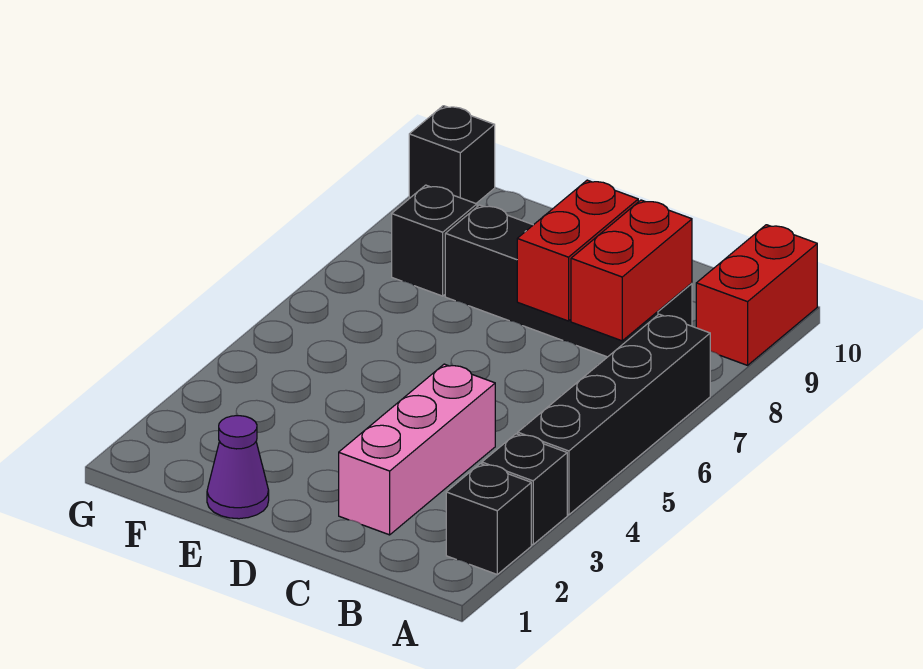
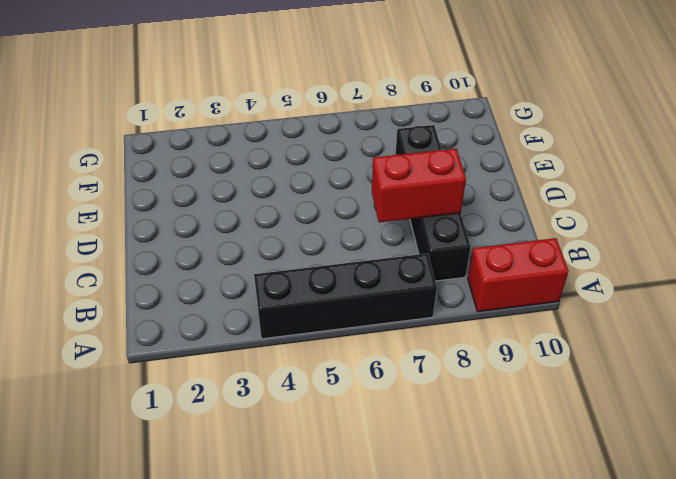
none -> black 1x1 brick [446,464,531,574]
none -> black 1x1 brick [482,434,567,545]

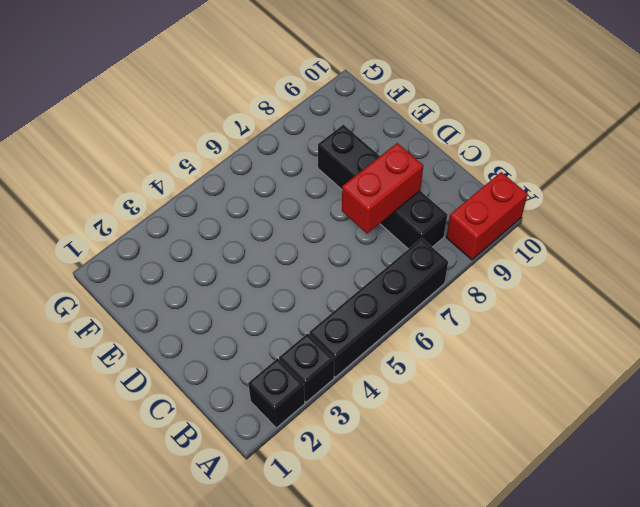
none -> pink 1x3 brick [339,364,495,535]
none -> purple 1x1 cone [207,416,269,519]

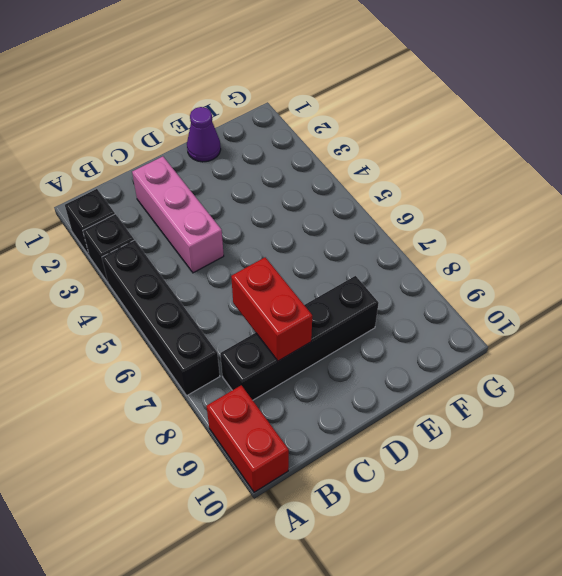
none -> black 1x1 brick [392,185,477,296]
none -> black 1x1 brick [409,106,495,203]

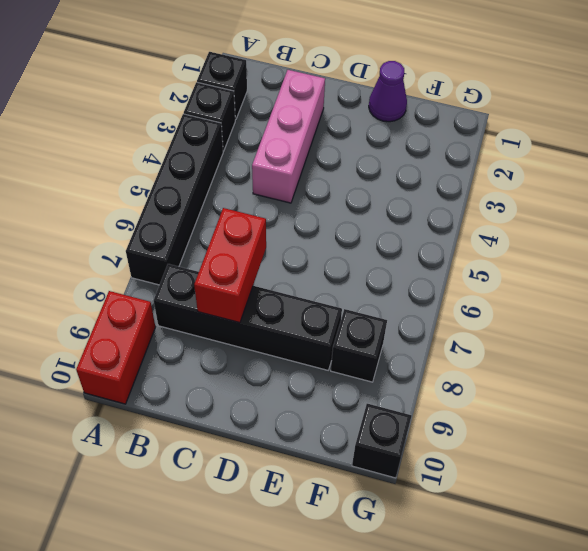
none -> red 1x2 brick [571,200,692,341]

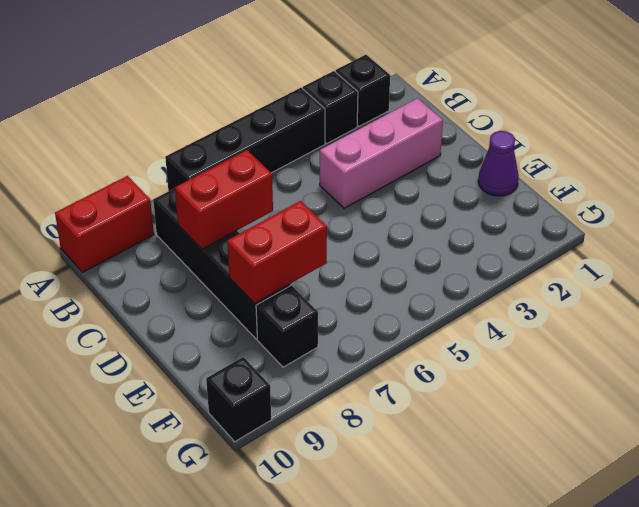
red 1x2 brick [227,201,327,303] -> red 1x2 brick moved to [571,200,692,341]

